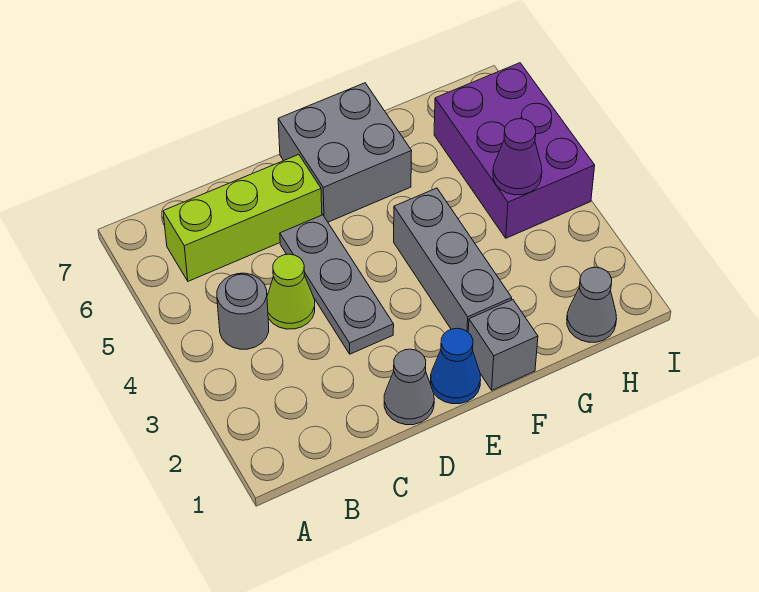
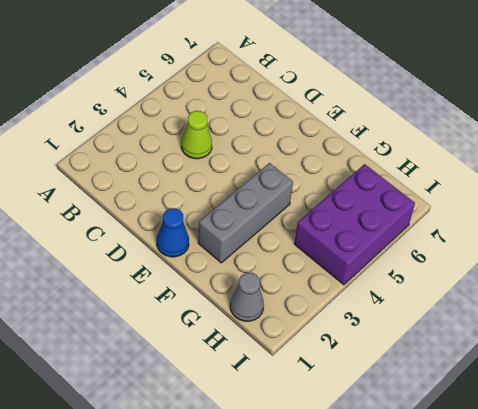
none -> grey 1x1 round brick [217,273,269,349]
none -> lime 1x3 brick [163,155,322,281]
none -> grey 1x1 cone [384,349,434,425]

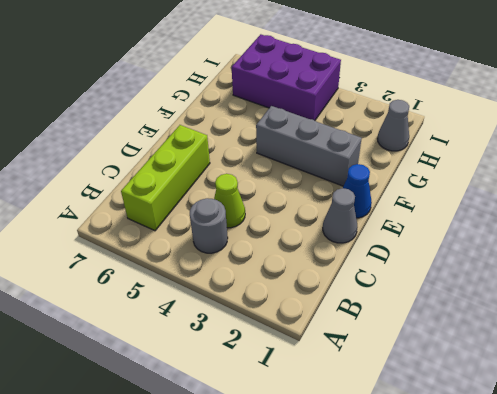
none -> grey 1x3 plate [280,215,394,354]
none -> grey 2x2 brick [278,83,412,222]
none -> grey 1x1 brick [468,300,538,390]

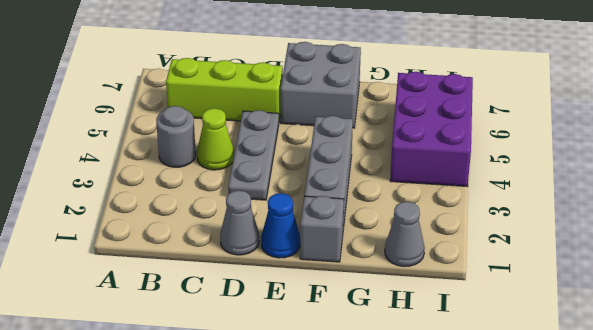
none -> purple 1x1 cone [493,119,542,195]

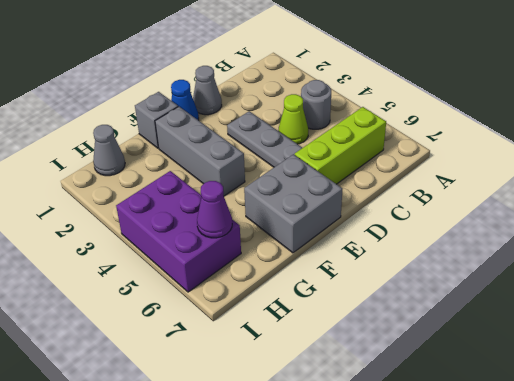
purple 1x1 cone [197,181,232,238] -> purple 1x1 cone moved to [493,119,542,195]

